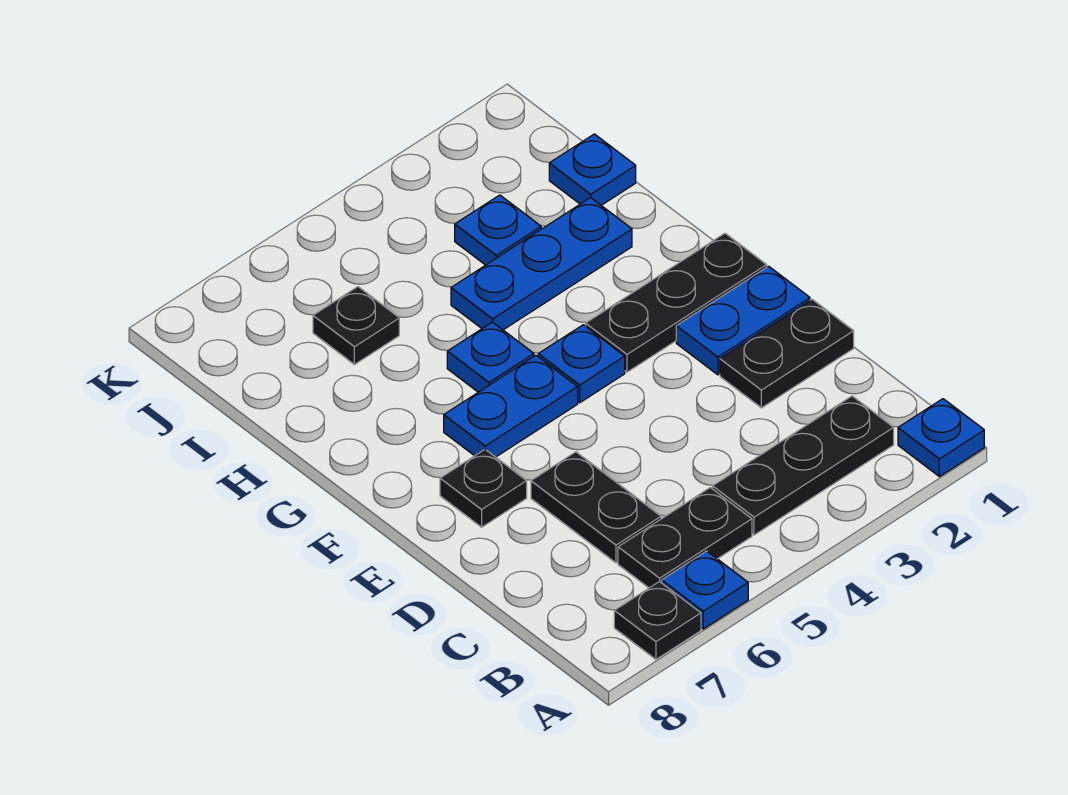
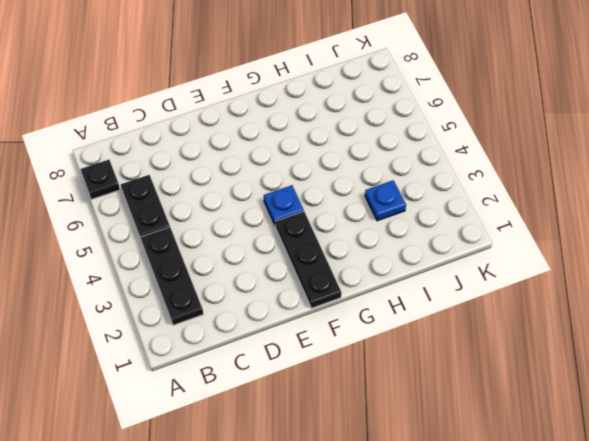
none -> blue 1x1 plate [898,399,984,477]
none -> blue 1x1 plate [662,551,748,629]
none -> black 1x2 plate [531,452,661,563]

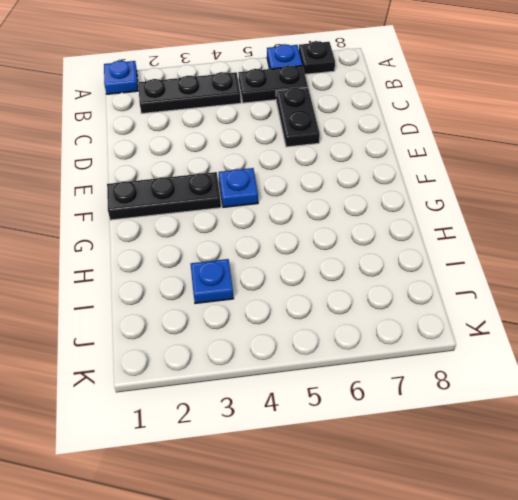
none -> black 1x2 plate [720,299,854,408]
none -> blue 1x2 plate [676,266,810,375]
none -> black 1x1 plate [440,449,527,527]

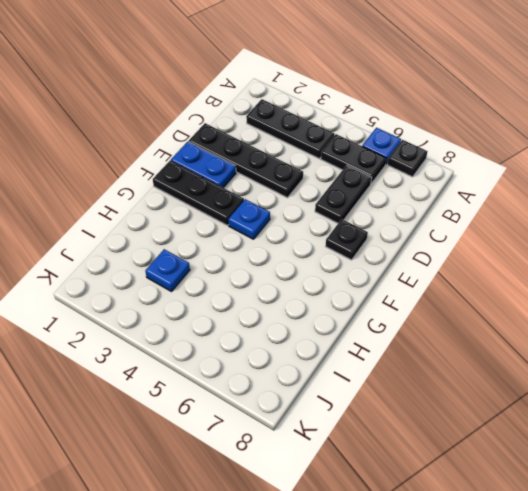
black 1x4 plate [189,123,303,198] -> black 1x2 plate [720,299,854,408]
none -> blue 1x1 plate [898,399,984,477]
none -> blue 1x2 plate [444,355,578,457]
none -> blue 1x1 plate [447,322,534,392]

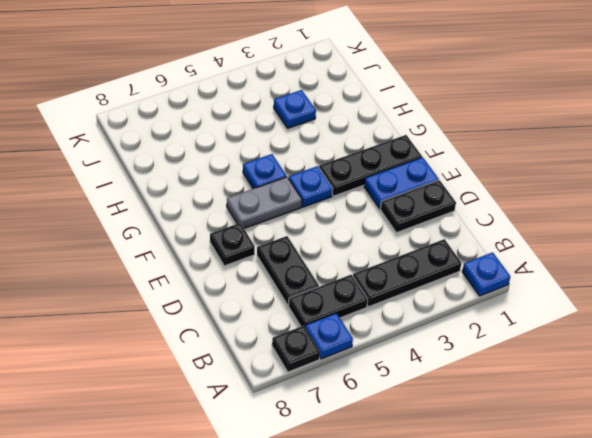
grey 1x2 plate [227,177,302,228] -> blue 1x2 plate [444,355,578,457]
none -> blue 1x3 plate [451,198,632,330]
none -> blue 1x1 plate [549,134,636,205]
none -> black 1x1 plate [313,287,399,365]

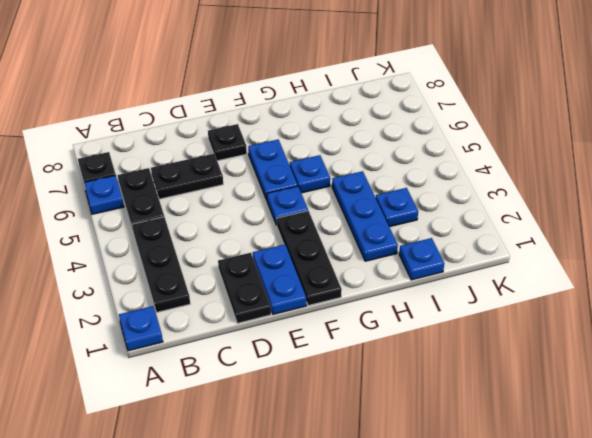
none -> black 1x1 plate [313,287,399,365]

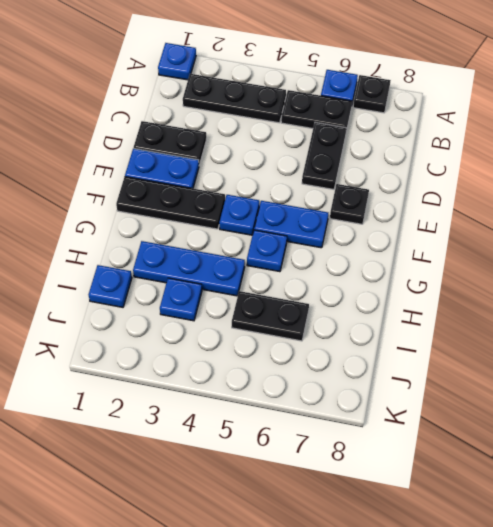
black 1x2 plate [232,291,309,341] -> black 1x1 plate [313,287,399,365]

